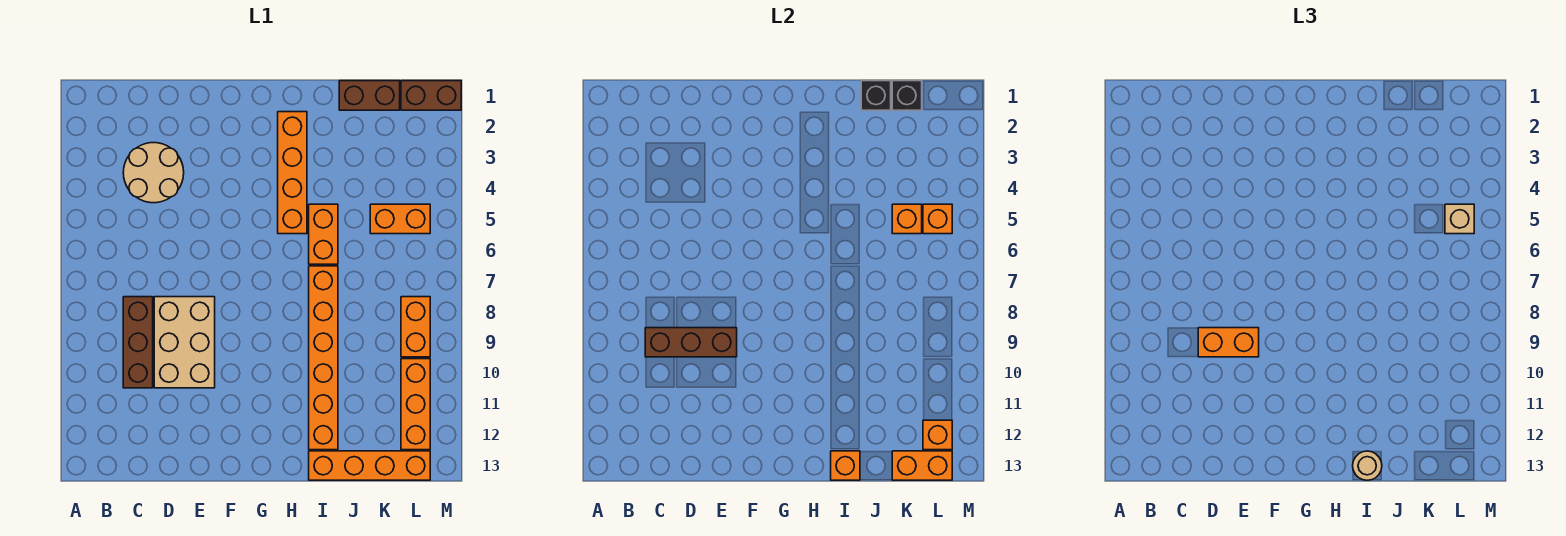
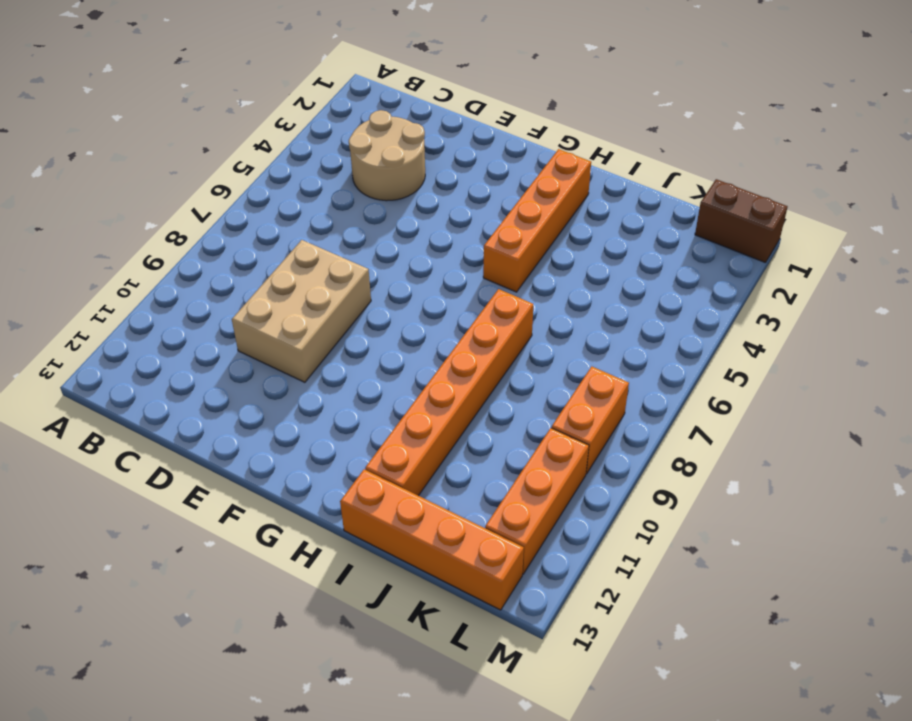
none -> brown 1x3 brick [123,297,153,388]
none -> orange 1x2 brick [309,204,338,264]
none -> brown 1x2 brick [339,81,400,110]

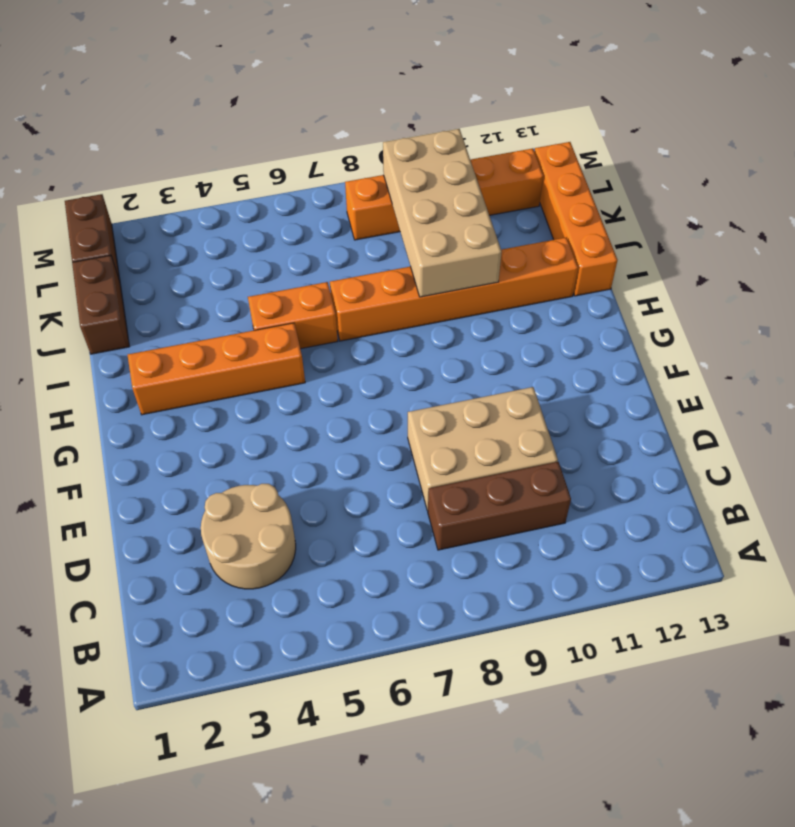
tan 2x4 brick [383,129,502,297] -> none
none -> orange 1x2 brick [370,204,430,234]
none -> brown 1x3 brick [645,328,737,357]
none -> orange 1x1 brick [831,451,860,480]

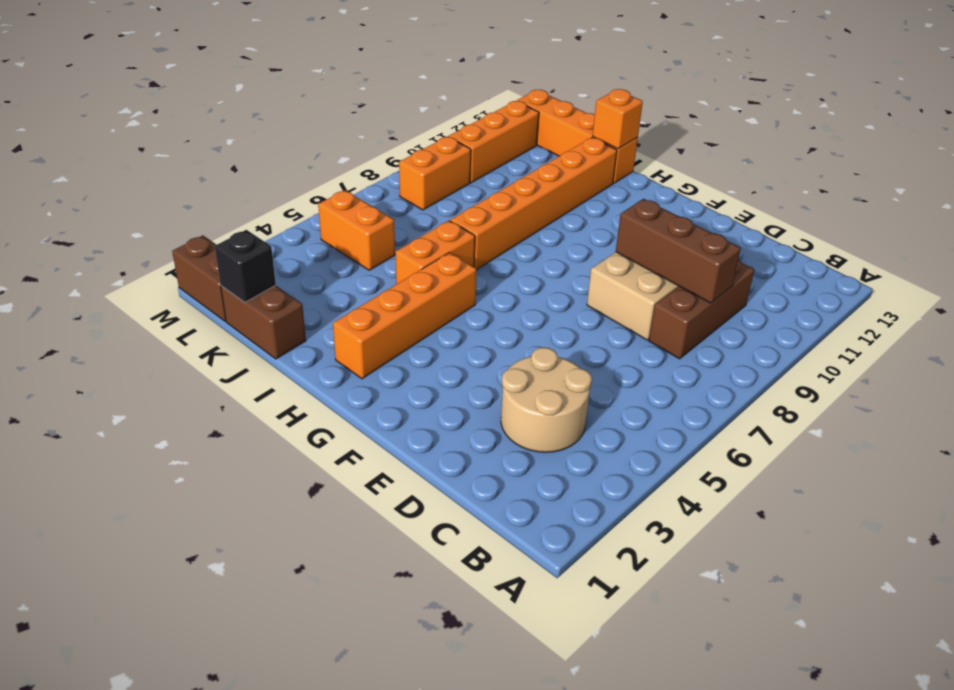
none -> black 1x1 brick [861,81,891,110]
none -> orange 1x1 brick [892,204,922,234]
none -> orange 1x2 brick [892,451,952,480]

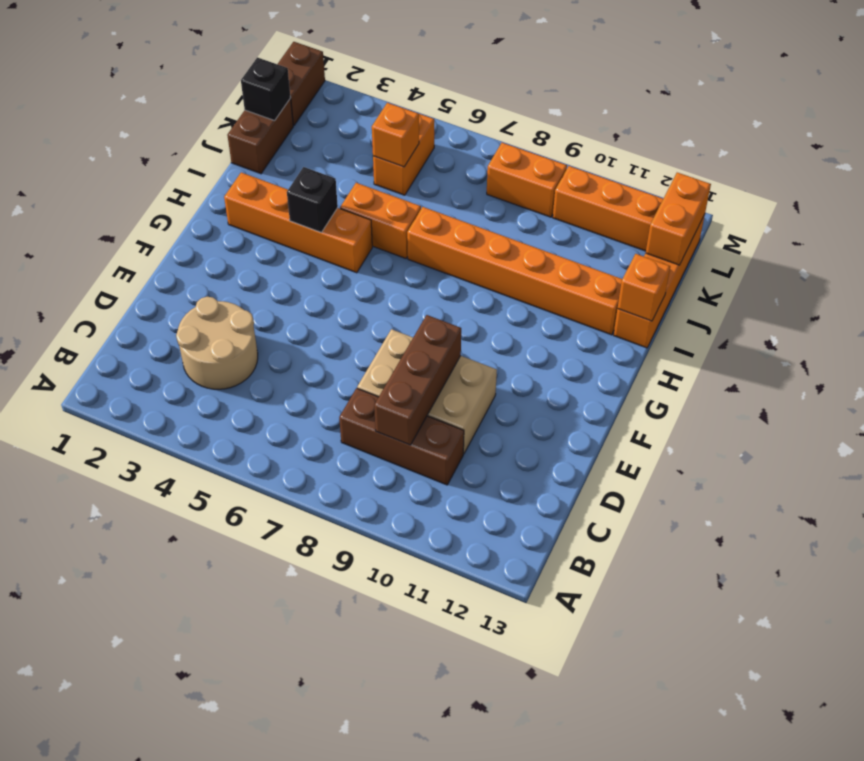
black 1x1 brick [287,167,338,232] -> black 1x1 brick moved to [861,81,891,110]
none -> orange 1x1 brick [923,204,952,234]
none -> orange 1x1 brick [923,420,952,450]
none -> orange 1x2 brick [1198,328,1259,357]

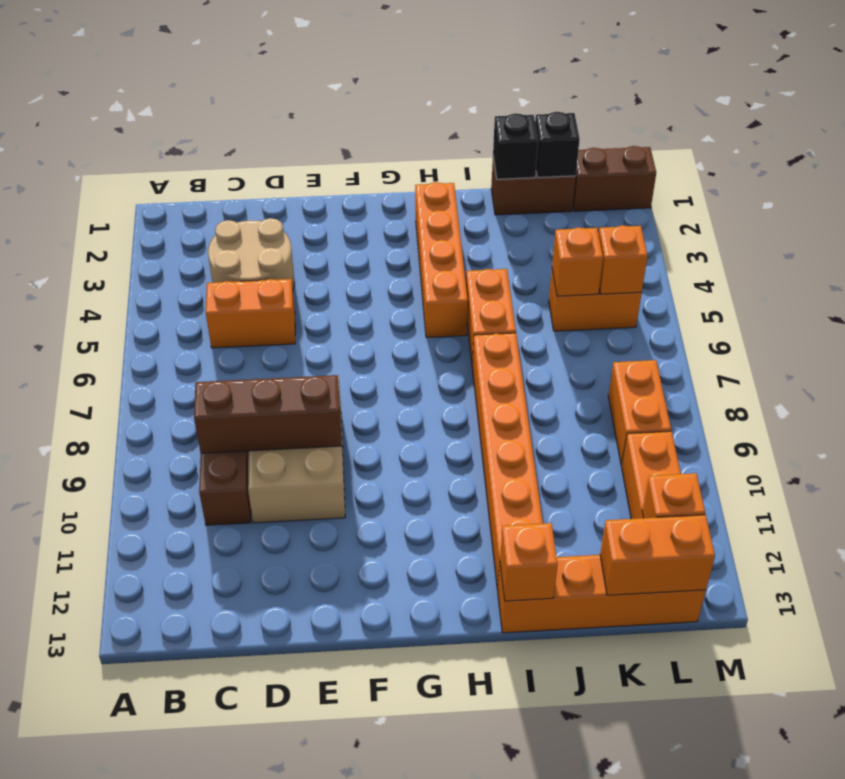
orange 1x2 brick [206,279,295,348] -> orange 1x2 brick moved to [1198,328,1259,357]
none -> tan 1x1 round brick [1353,451,1382,480]
none -> tan 1x1 brick [1445,204,1474,234]

